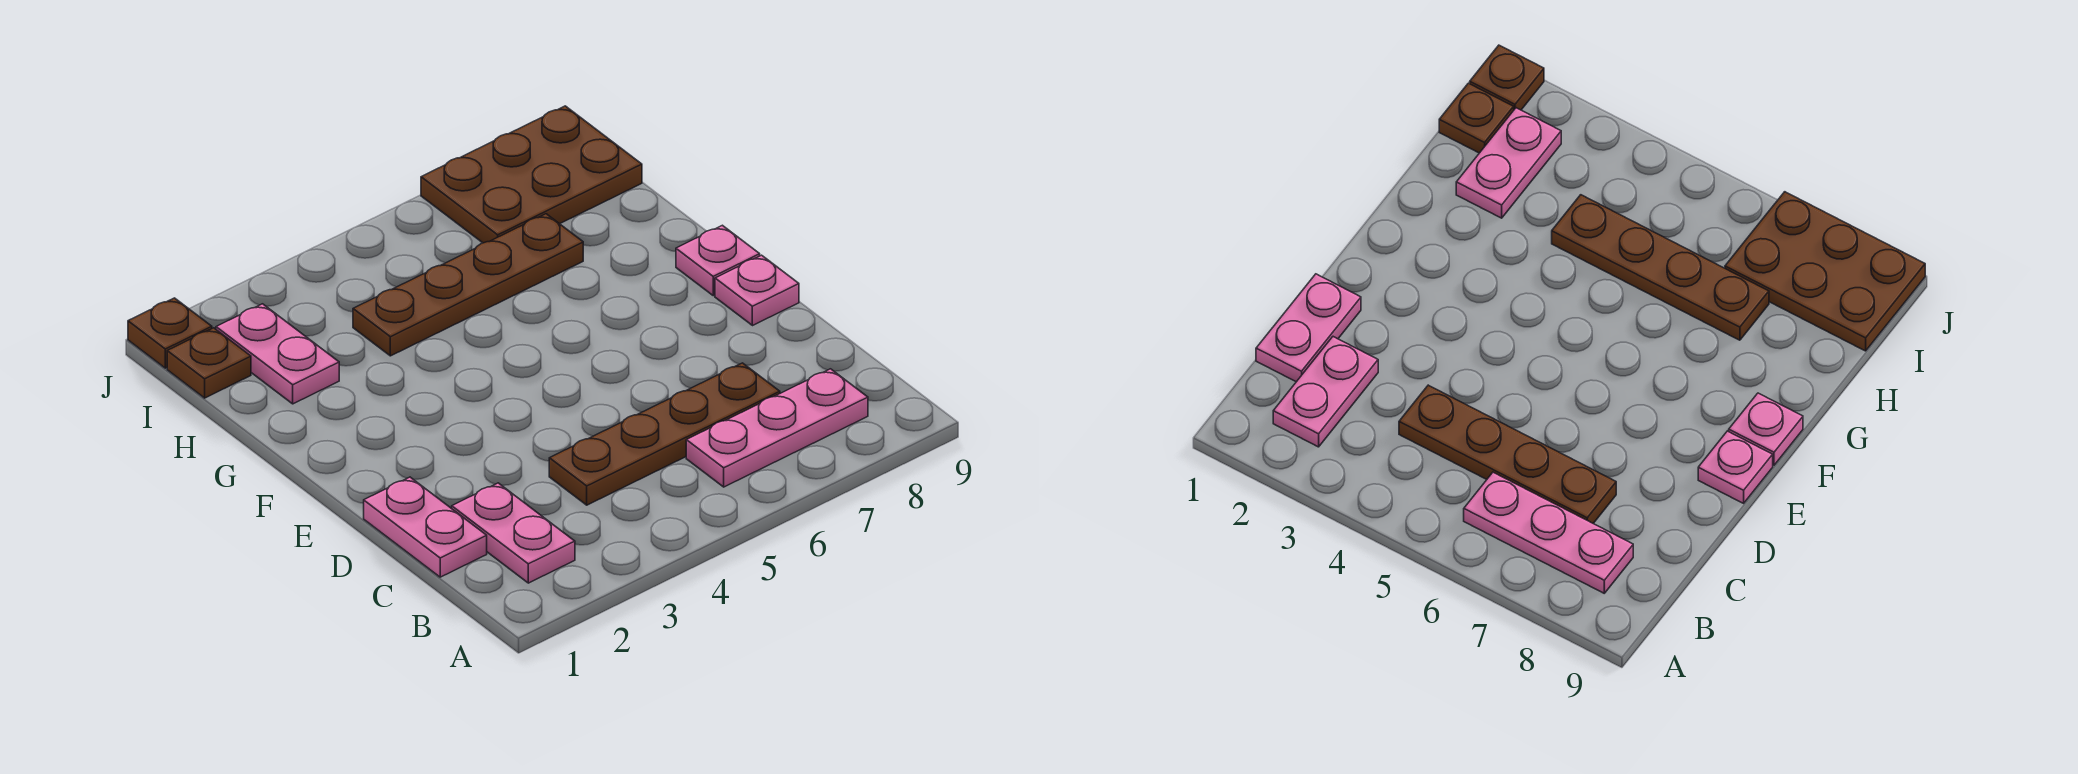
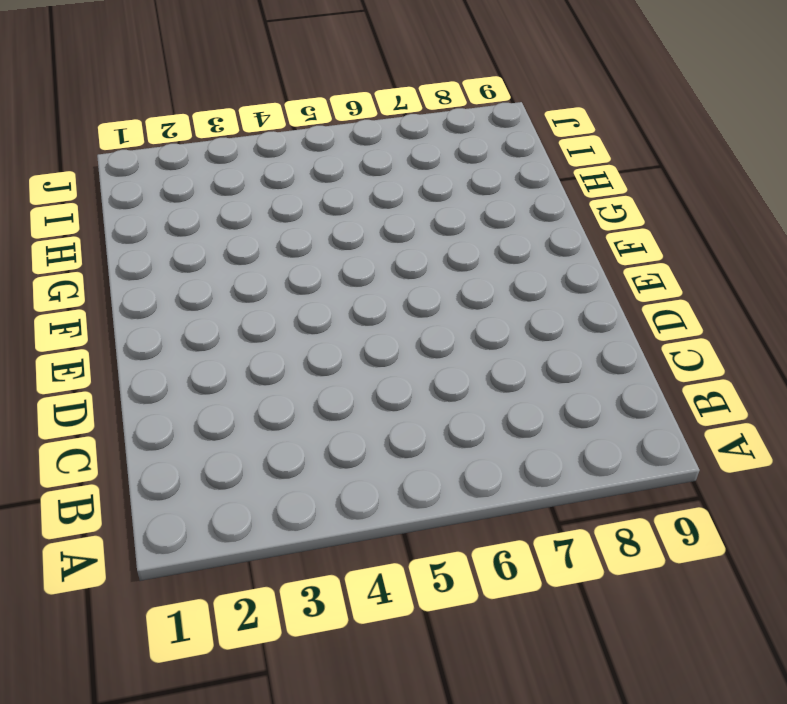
none -> pink 1x2 plate [452,483,575,583]
none -> pink 1x3 plate [686,369,868,487]

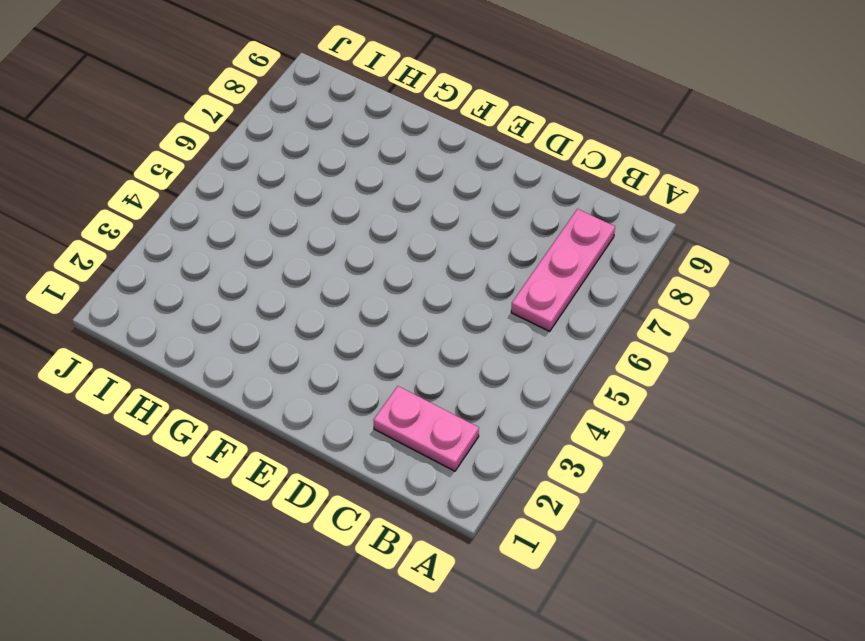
none -> pink 1x2 plate [364,477,487,577]
none -> brown 1x4 plate [549,363,780,505]

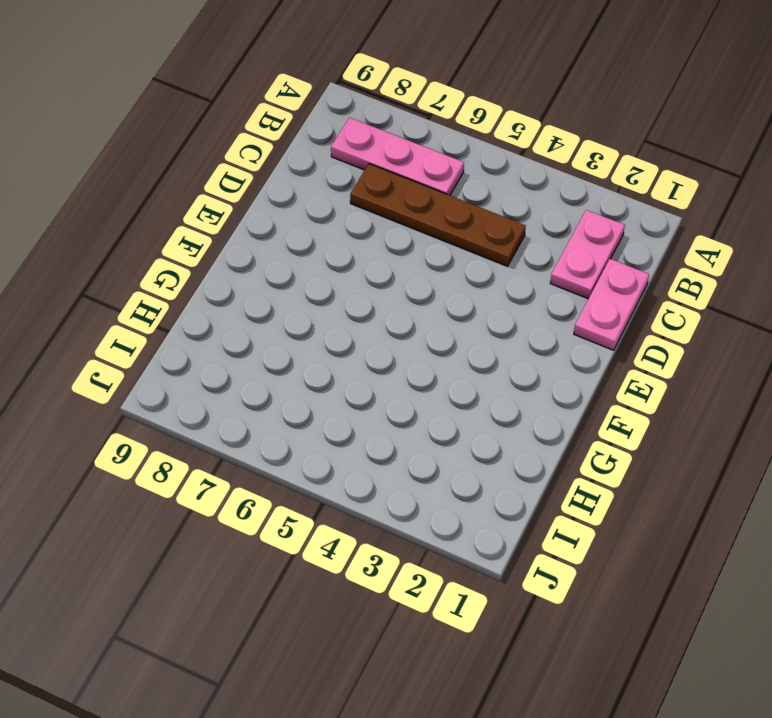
none -> pink 1x1 plate [715,255,799,326]
none -> pink 1x1 plate [676,225,760,296]

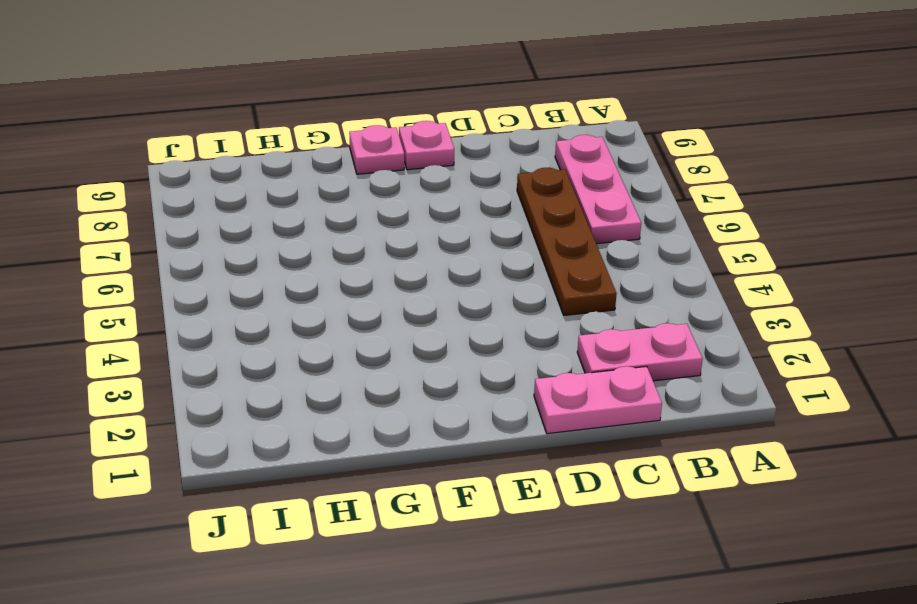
none -> pink 1x2 plate [216,304,339,404]
none -> brown 1x4 plate [353,214,583,356]

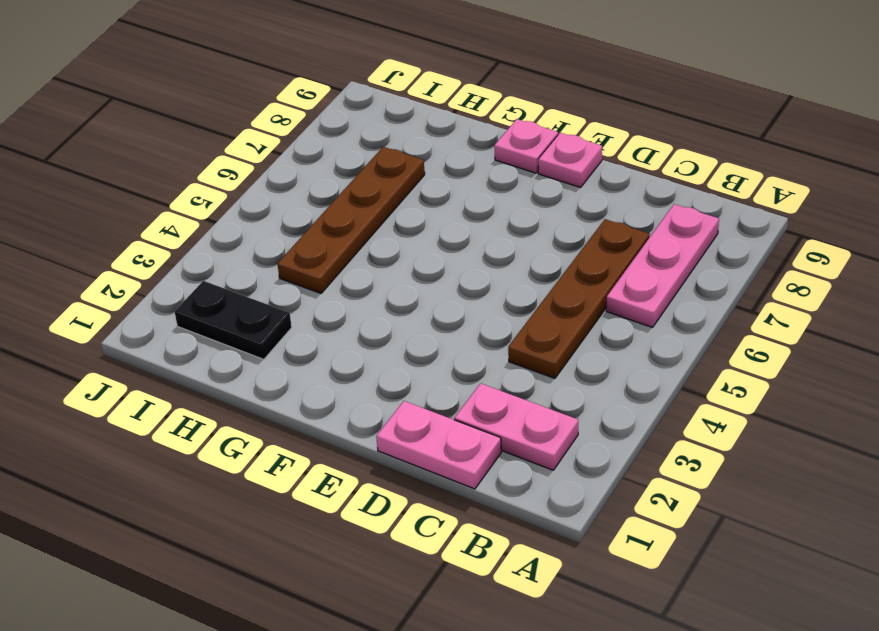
black 1x2 plate [175,281,292,359] -> pink 1x2 plate [216,304,339,404]
none -> brown 1x1 plate [167,328,251,398]
none -> brown 2x3 plate [421,106,642,243]

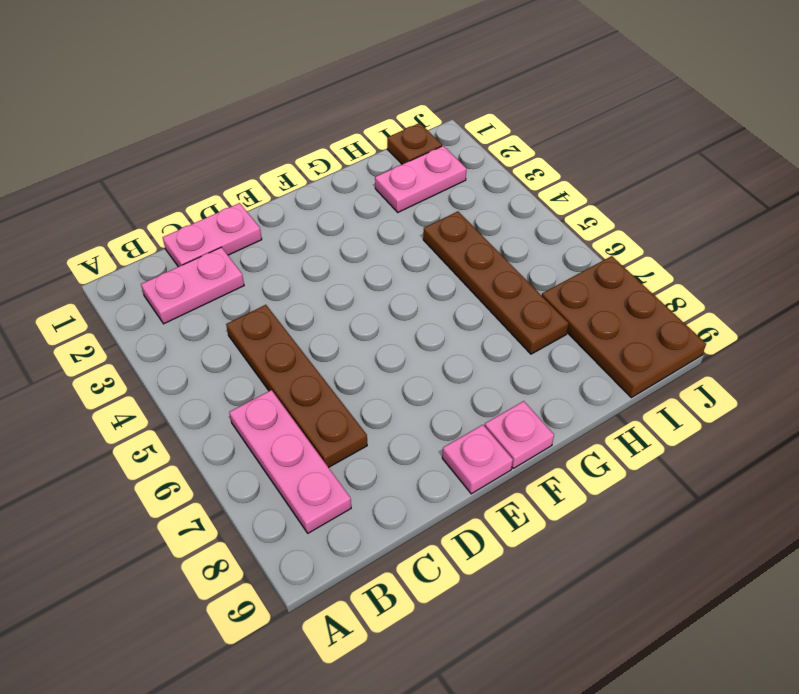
none -> brown 1x1 plate [128,298,212,368]

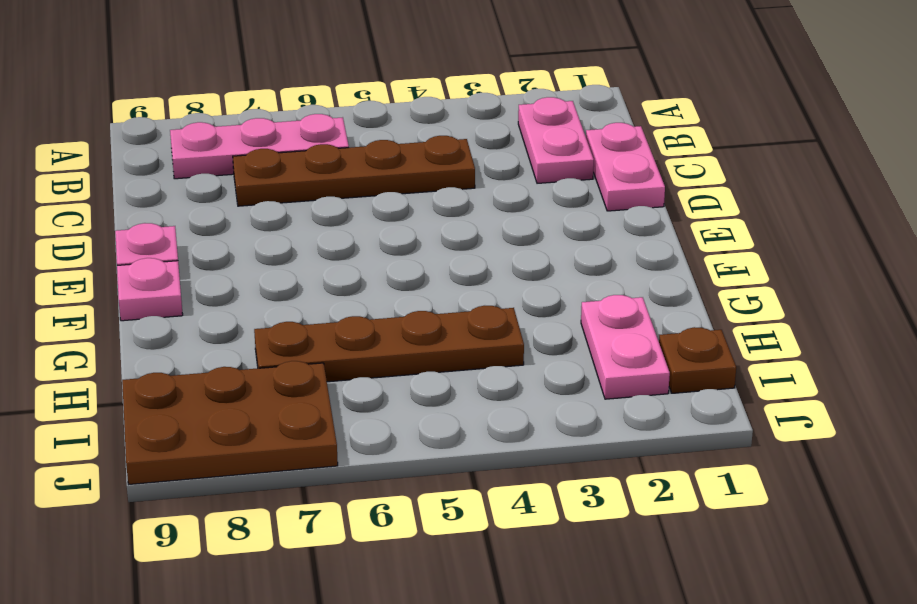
none -> brown 1x1 plate [128,298,212,368]

